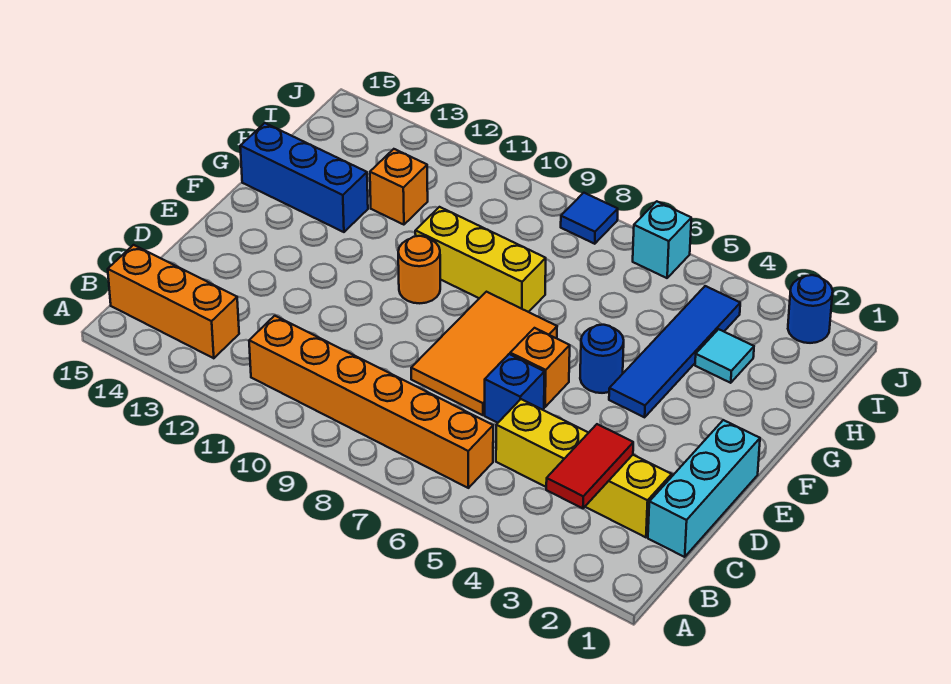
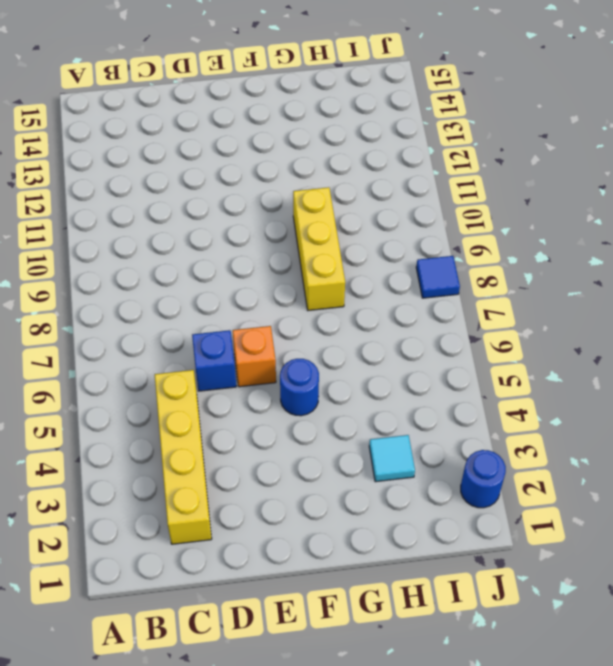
none -> orange 1x6 brick [249,316,493,488]
none -> orange 1x3 brick [108,245,239,358]
none -> cyan 1x3 brick [648,420,760,557]

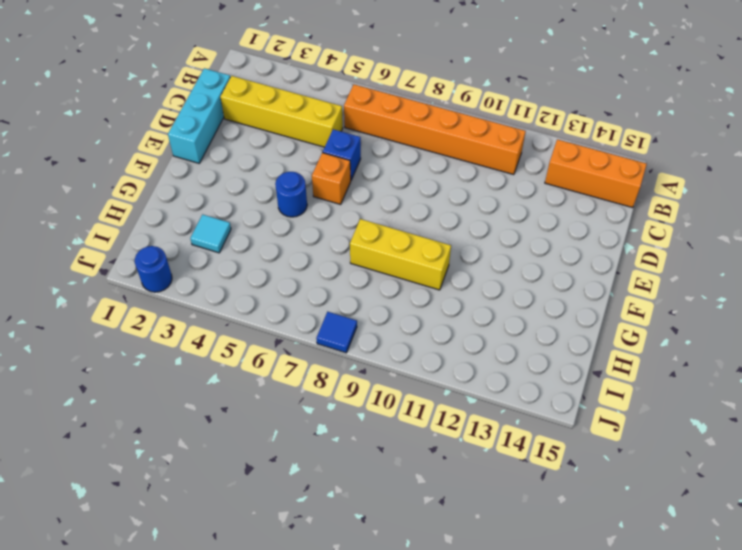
none -> orange 2x3 tile [411,292,557,415]
none -> blue 1x4 tile [609,286,740,417]
none -> orange 1x1 round brick [398,236,440,303]

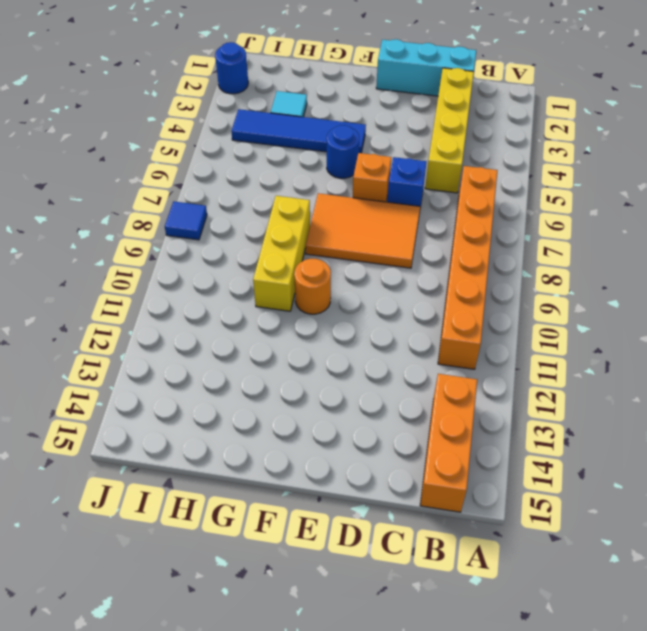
none -> blue 1x3 brick [240,123,368,232]
none -> orange 1x1 brick [370,149,428,225]
none -> cyan 1x1 brick [633,201,691,278]

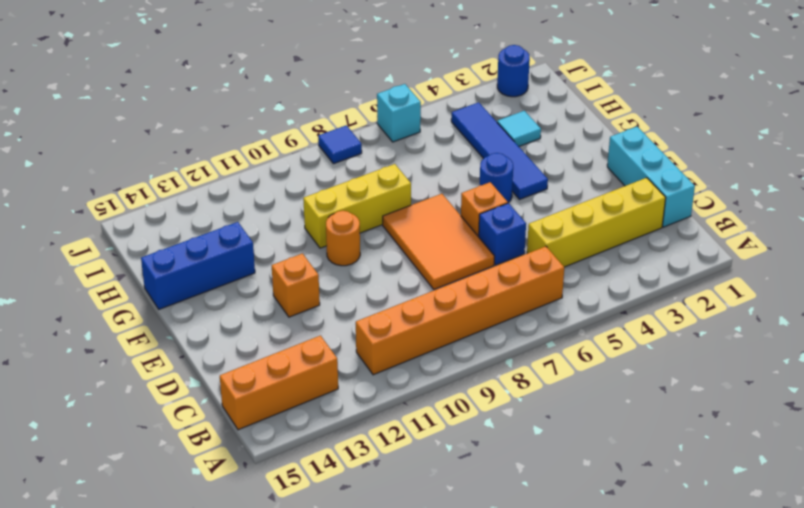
orange 1x1 brick [272,254,320,317] -> orange 1x1 brick moved to [370,149,428,225]
none -> red 1x2 tile [546,424,633,509]

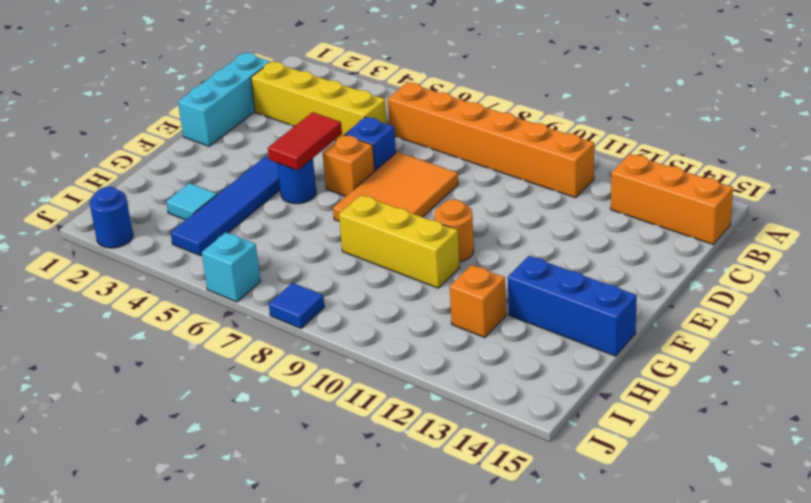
red 1x2 tile [268,112,342,170] -> red 1x2 tile moved to [546,424,633,509]

